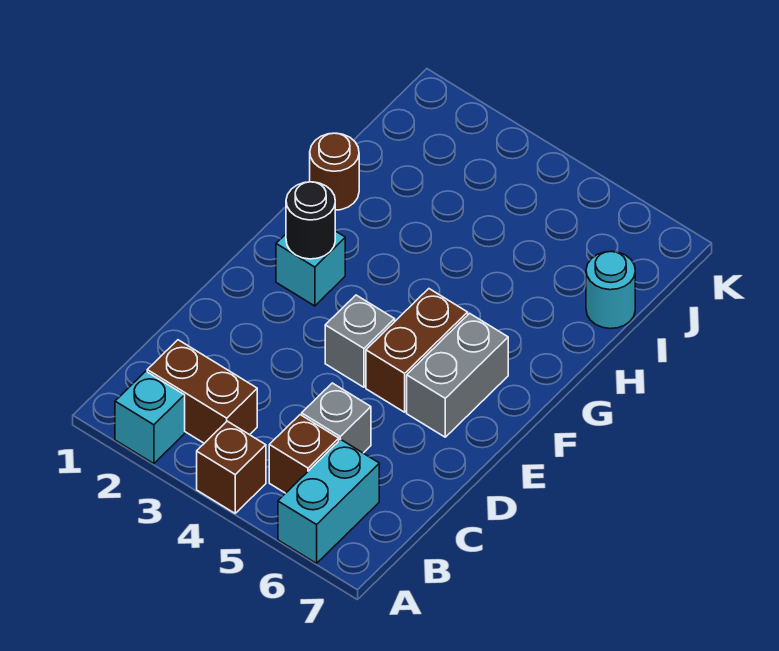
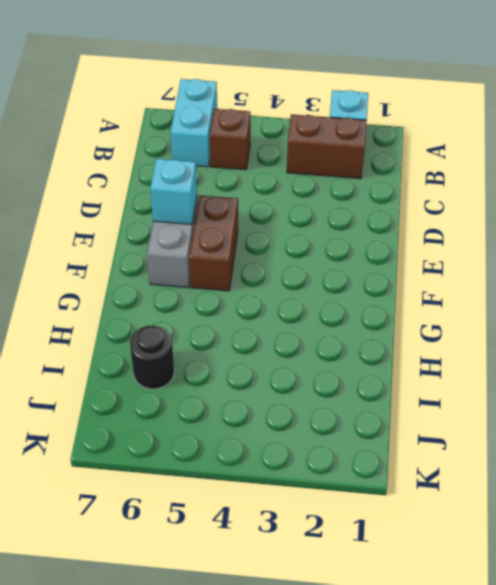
cyan 1x1 brick [150,159,197,224] -> cyan 1x1 brick moved to [276,231,345,306]
black 1x1 round brick [130,325,174,389] -> black 1x1 round brick moved to [286,182,335,259]
none -> brown 1x1 brick [197,421,266,513]
none -> grey 1x1 brick [302,383,371,453]
none -> grey 1x1 brick [325,295,395,387]

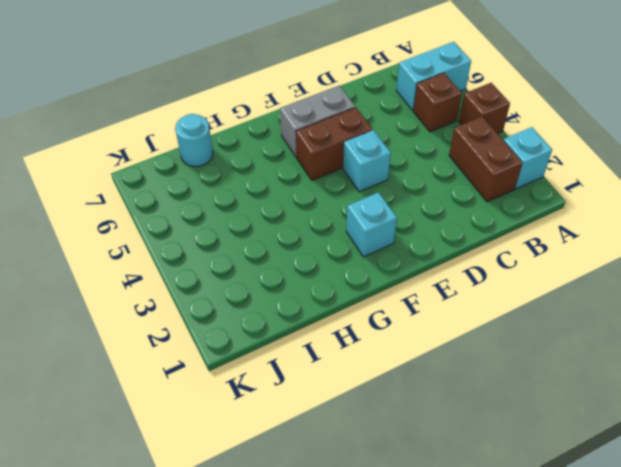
cyan 1x1 brick [343,130,391,192] -> grey 1x1 brick [325,295,395,387]
none -> grey 1x1 brick [302,383,371,453]
none -> brown 1x1 round brick [310,133,359,210]
none -> black 1x1 round brick [286,182,335,259]

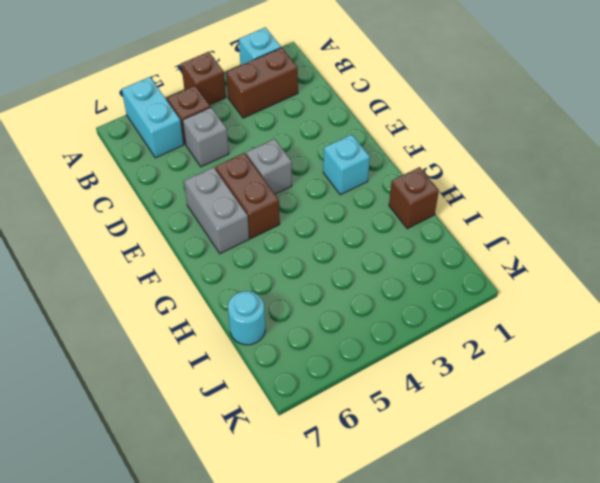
brown 1x1 brick [389,167,439,229] -> brown 1x1 round brick [310,133,359,210]
none -> black 1x1 round brick [286,182,335,259]

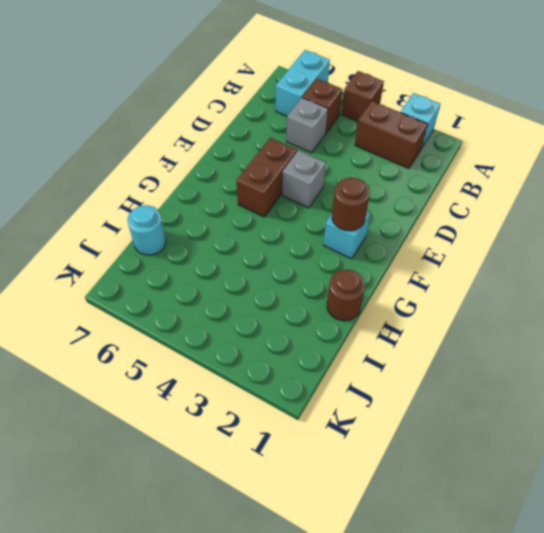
brown 1x1 round brick [332,178,370,231] -> black 1x1 round brick [286,182,335,259]
none -> grey 1x2 brick [407,313,508,437]

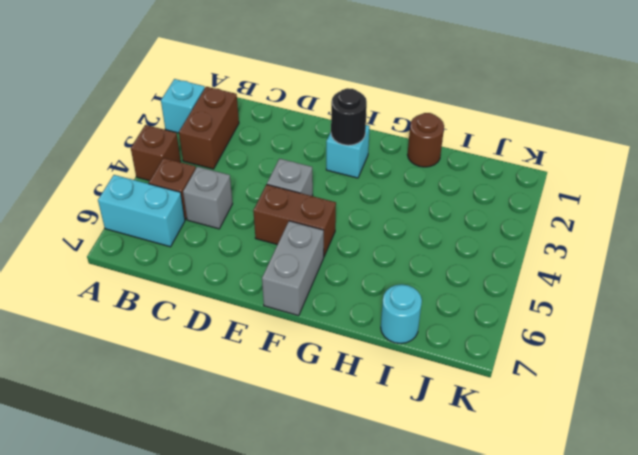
grey 1x2 brick [262,221,324,316] -> grey 1x2 brick turned to [407,313,508,437]

